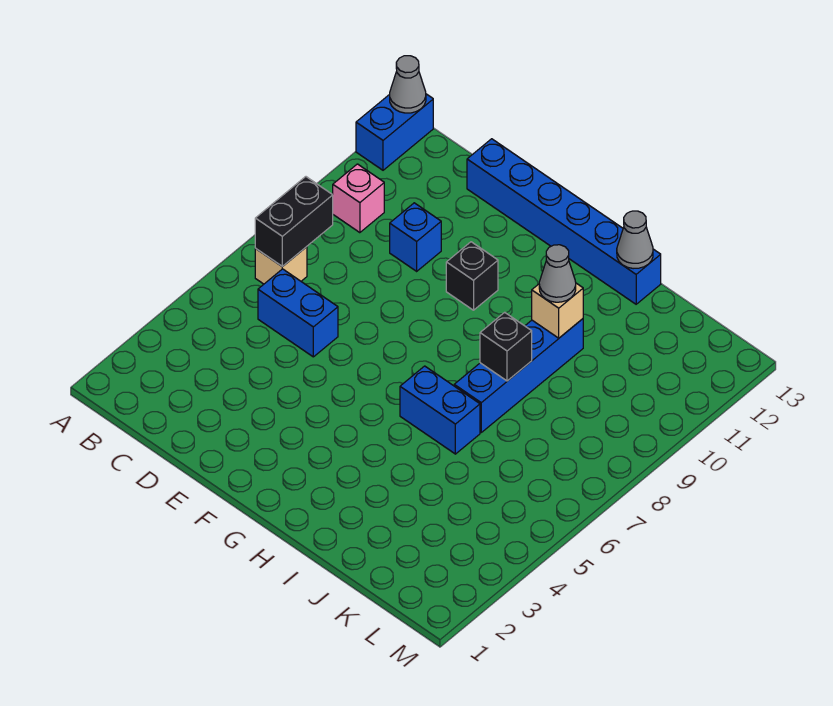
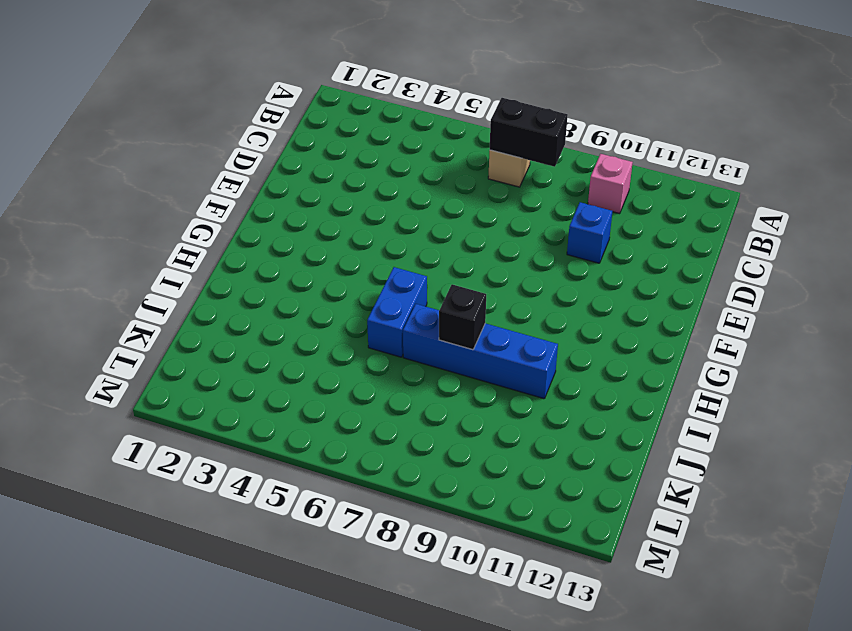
none -> blue 1x2 brick [356,94,433,170]
none -> blue 1x2 brick [258,269,338,357]
none -> blue 1x6 brick [467,139,661,304]

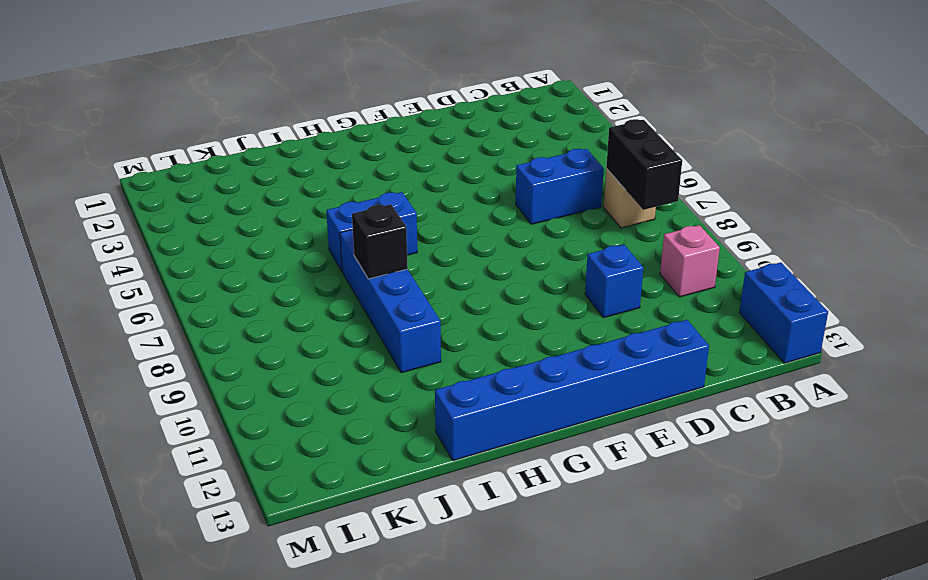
none -> black 1x1 brick [446,242,498,310]
none -> grey 1x1 cone [390,56,426,113]
none -> tan 1x1 brick [532,283,583,338]

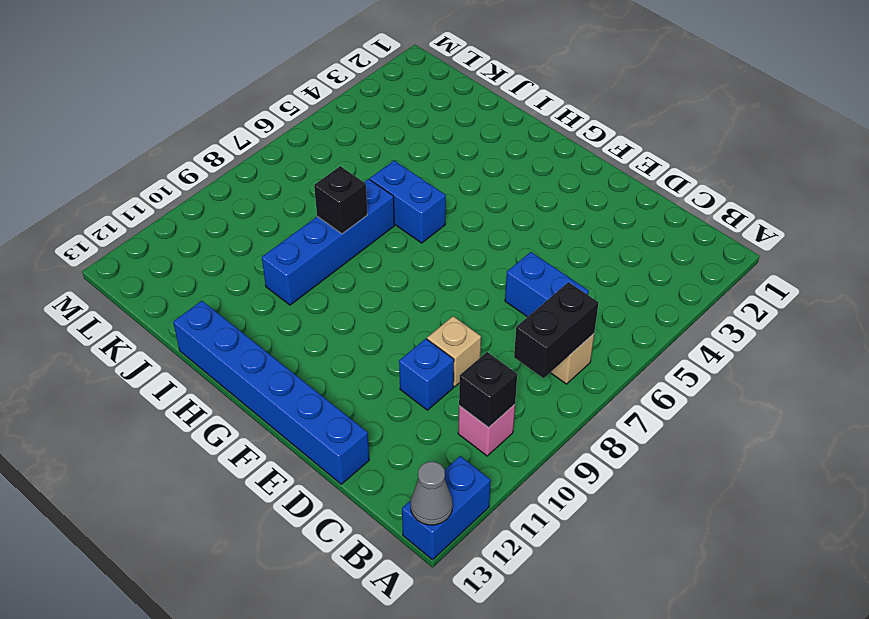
black 1x1 brick [459,352,517,427] -> black 1x1 brick moved to [446,242,498,310]
tan 1x1 brick [427,316,481,387] -> tan 1x1 brick moved to [532,283,583,338]
none -> grey 1x1 cone [617,211,653,269]
none -> grey 1x1 cone [539,245,576,302]

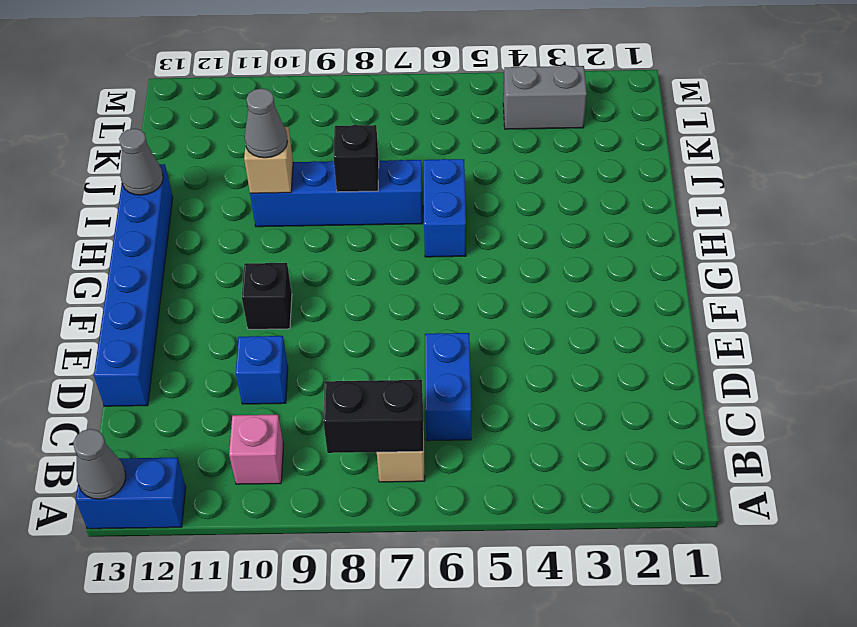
grey 1x2 brick [503,65,587,129] -> none

